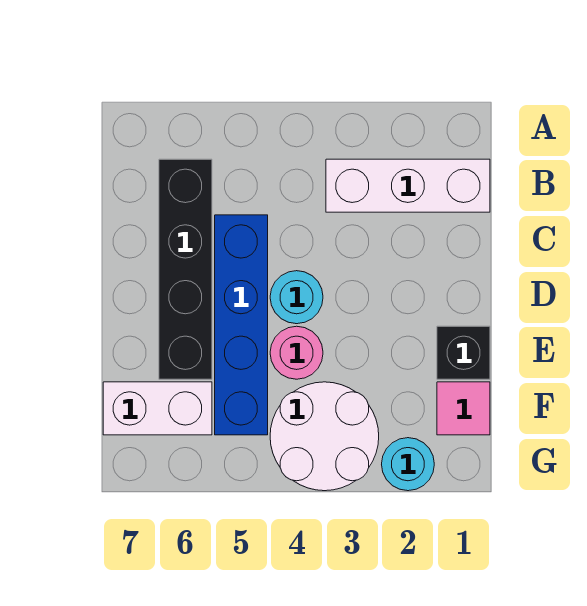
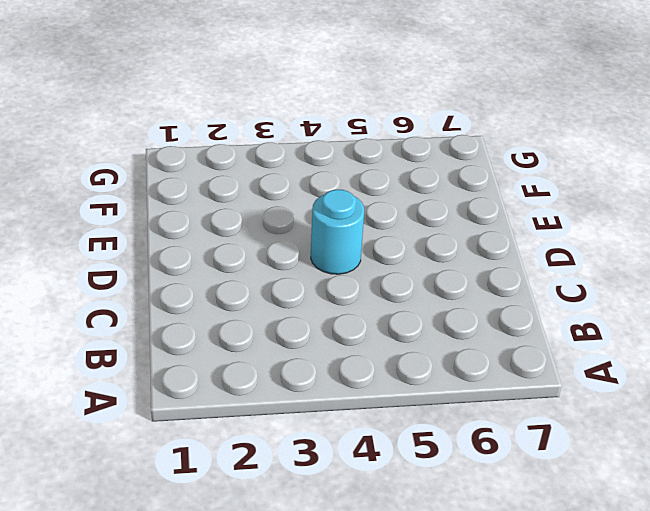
none -> white 1x3 brick [326,159,490,212]
none -> black 1x4 brick [159,159,212,379]

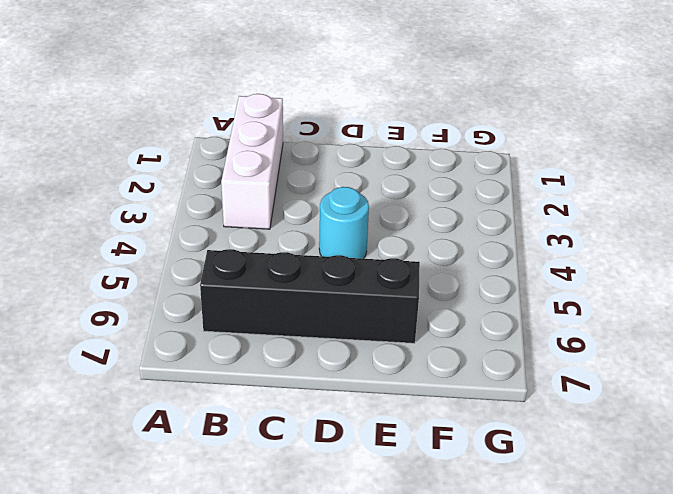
none -> blue 1x4 brick [215,215,268,435]
none -> black 1x1 brick [437,326,490,379]

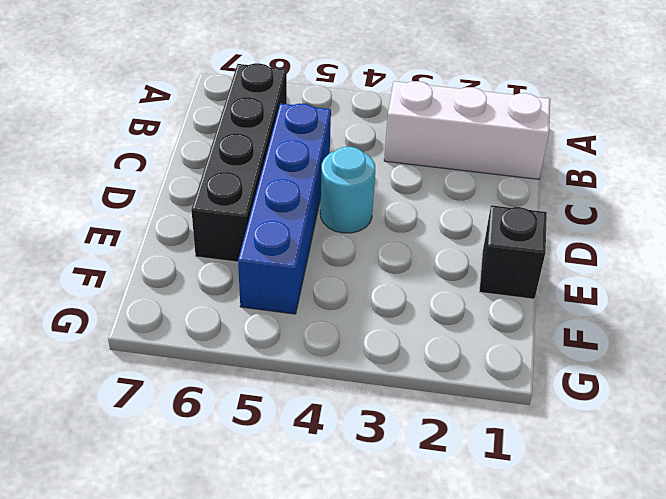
none -> pink 1x1 round brick [270,326,323,379]
none -> pink 1x1 tile [437,382,490,435]

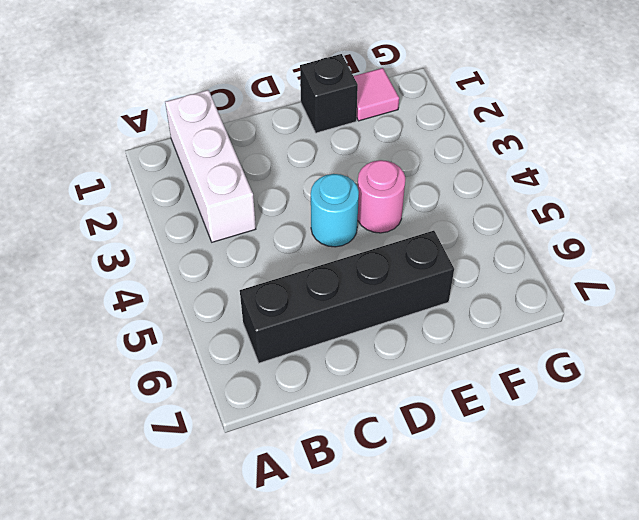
none -> blue 1x4 brick [215,215,268,435]
none -> white 2x2 round brick [270,382,379,491]

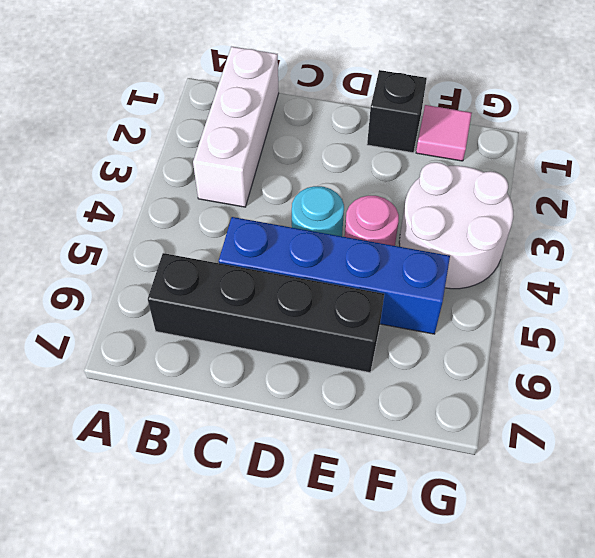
none -> white 1x2 brick [103,382,212,435]
none -> cyan 1x1 round brick [382,438,434,491]

